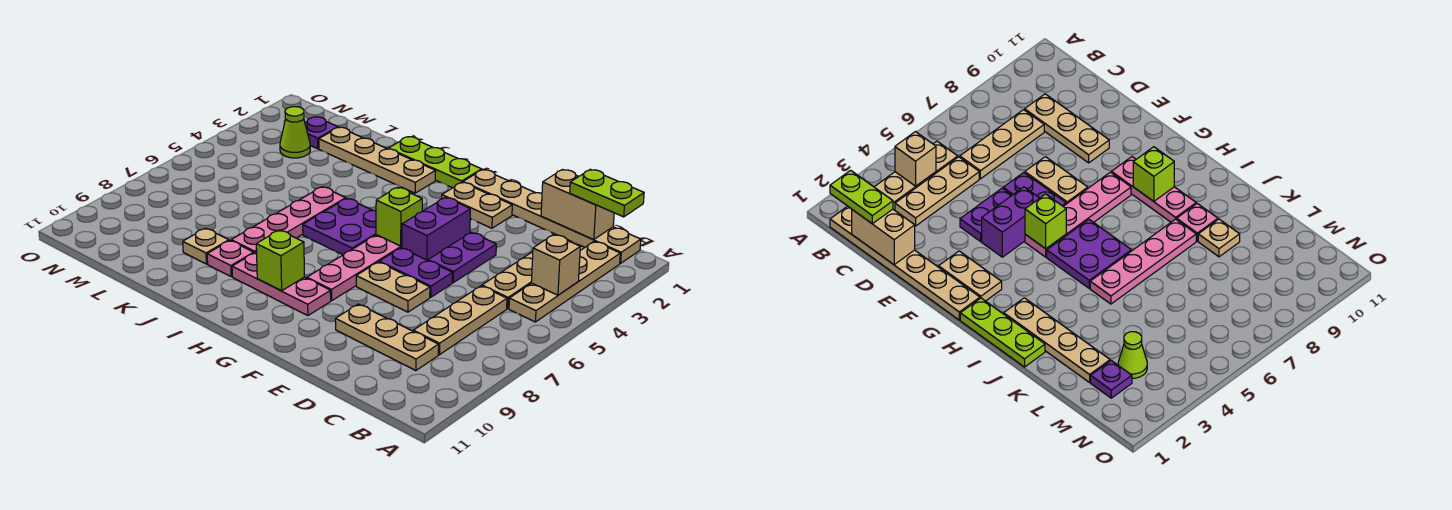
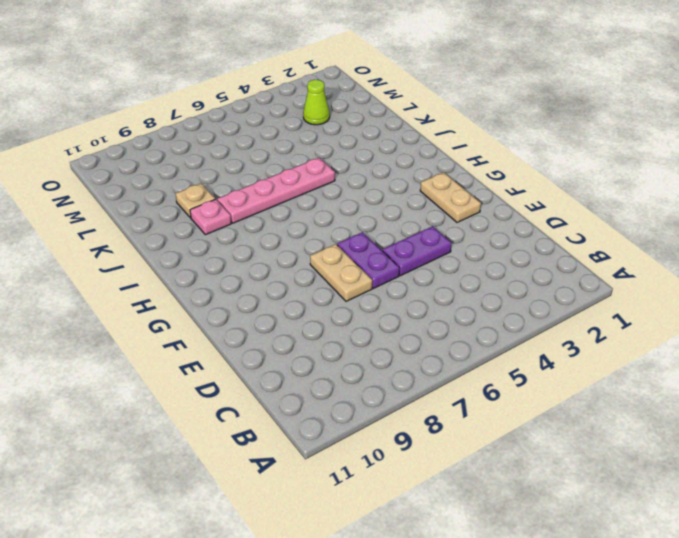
none -> tan 1x6 plate [463,170,641,263]
none -> tan 1x4 plate [509,241,620,322]
none -> tan 1x3 plate [482,252,533,309]

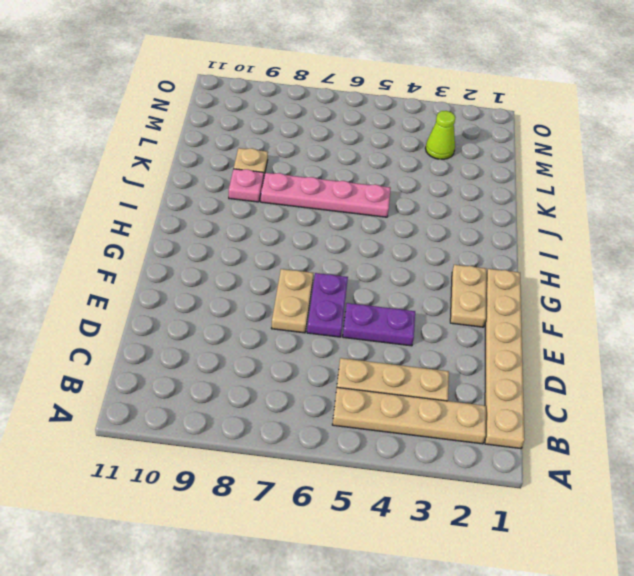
none -> tan 1x3 plate [413,286,507,355]
none -> tan 1x3 plate [335,304,439,371]
none -> purple 1x2 brick [402,197,470,260]

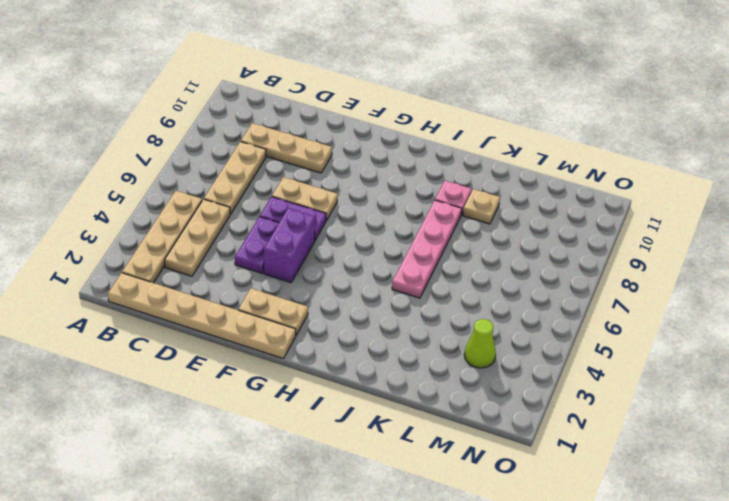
none -> pink 1x4 plate [307,235,402,301]
none -> pink 1x3 plate [232,253,331,316]
none -> lime 1x3 plate [388,137,482,188]

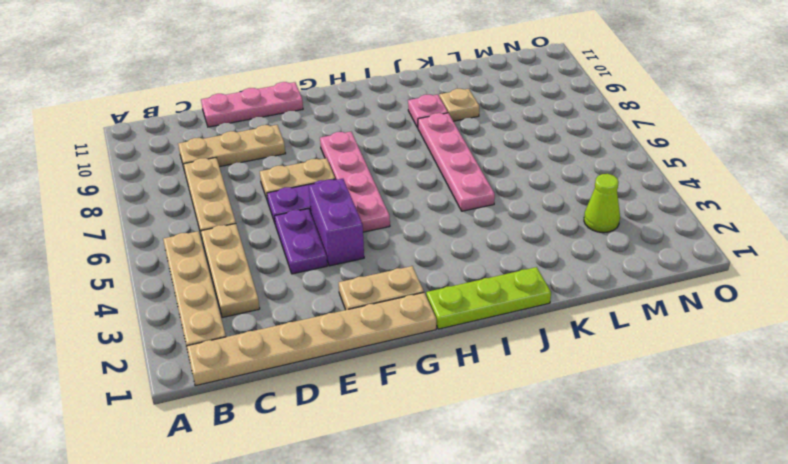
pink 1x3 plate [201,82,303,127] -> pink 1x3 plate moved to [232,253,331,316]
none -> purple 2x2 plate [303,198,376,255]
none -> tan 1x4 plate [319,127,436,193]
none -> purple 1x1 plate [305,117,338,149]

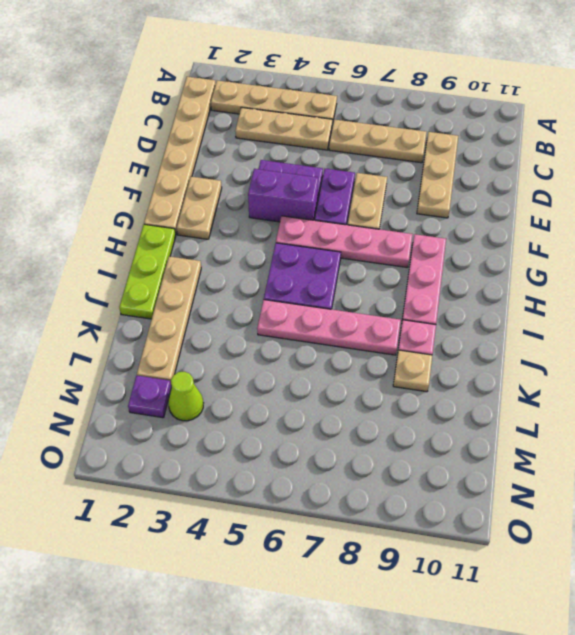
none -> tan 1x1 brick [531,234,580,295]
none -> tan 1x2 brick [541,170,614,240]
none -> lime 1x1 brick [376,187,422,246]

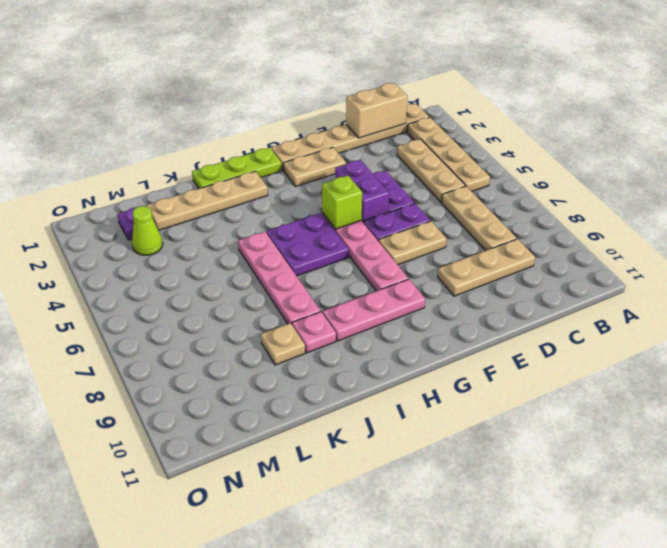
none -> tan 1x1 brick [531,234,580,295]
none -> lime 1x1 brick [256,230,304,291]
none -> lime 1x2 plate [570,169,644,217]

